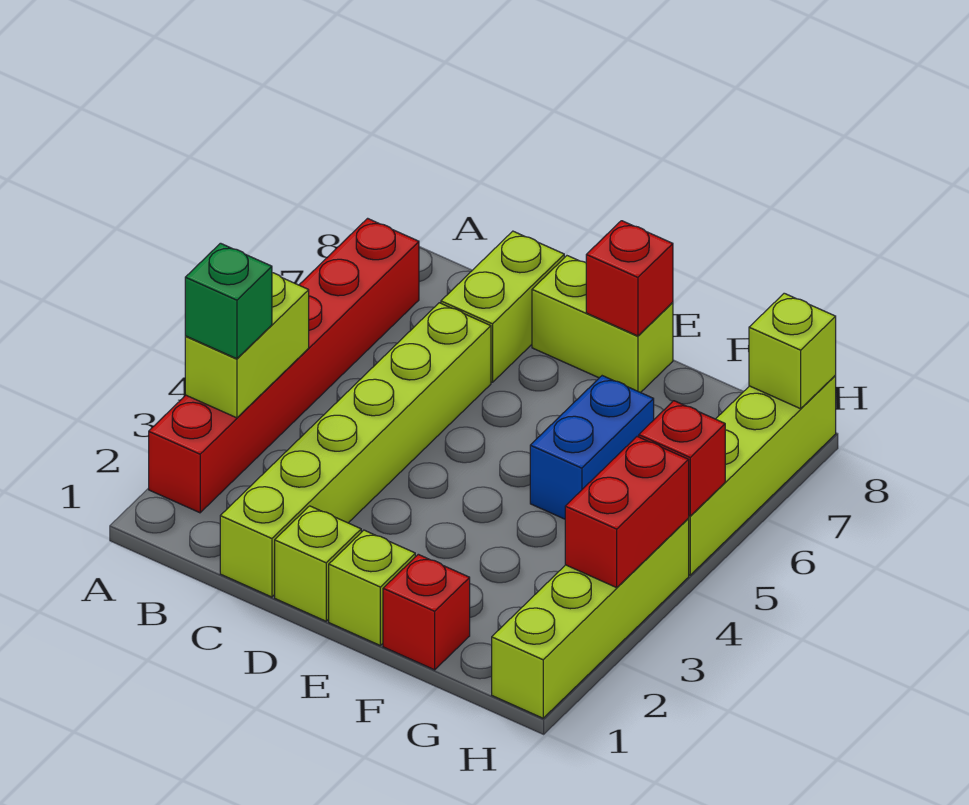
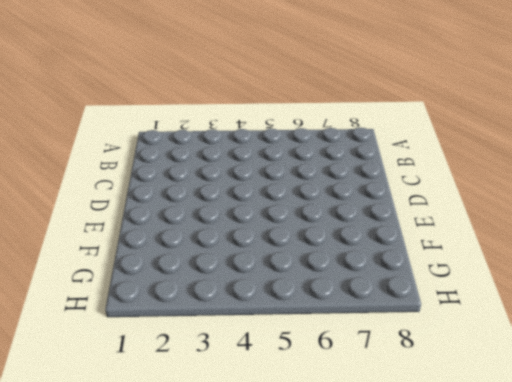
none -> red 1x6 brick [149,218,419,513]
none -> lime 1x6 brick [220,303,491,597]
none -> lime 1x2 brick [441,231,564,382]

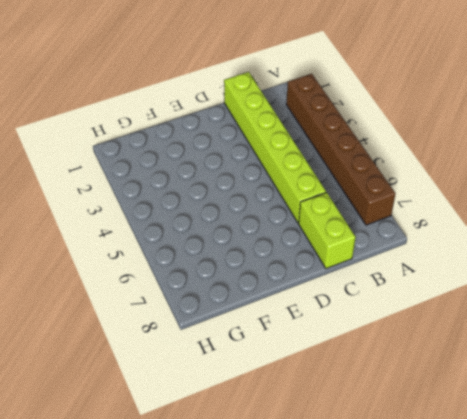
brown 1x6 brick [286,74,395,225] -> red 1x6 brick [149,218,419,513]
none -> lime 1x1 brick [275,506,361,621]
none -> lime 1x2 brick [532,256,673,393]
none -> lime 1x1 brick [329,530,415,645]

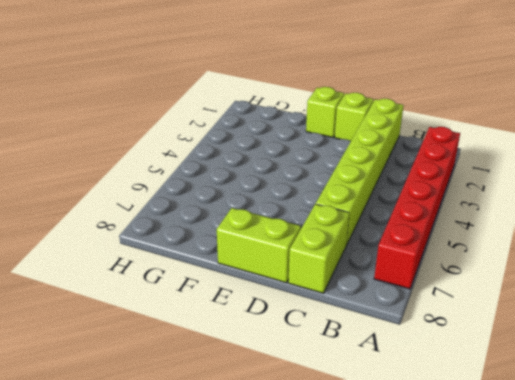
none -> red 1x1 brick [383,554,470,670]
none -> blue 1x2 brick [530,376,654,519]
none -> lime 1x4 brick [492,519,689,718]

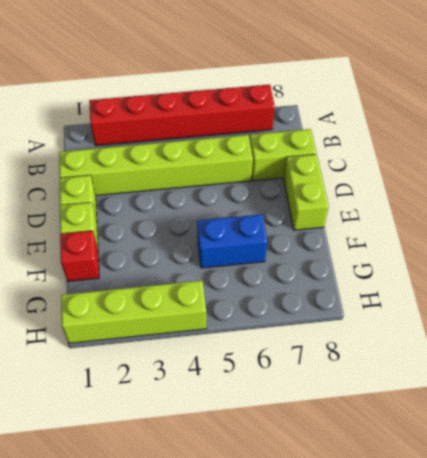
none -> lime 1x4 brick [688,376,836,575]
none -> lime 1x2 brick [185,273,309,418]
none -> red 1x1 brick [586,221,673,336]

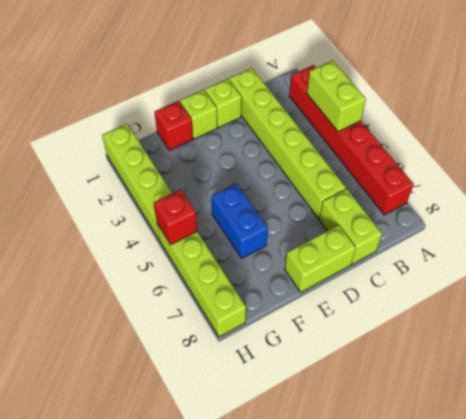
none -> red 1x1 brick [586,221,673,336]
none -> red 1x2 brick [565,437,689,588]
none -> lime 1x1 brick [749,293,836,409]

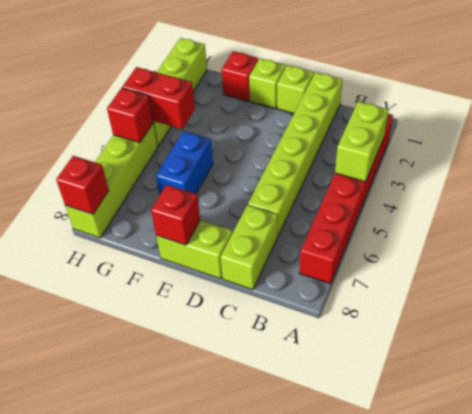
red 1x2 brick [122,67,195,129] -> red 1x2 brick turned to [565,437,689,588]
red 1x1 brick [56,156,109,214] -> lime 1x1 brick [749,293,836,409]
none -> green 1x1 brick [185,243,272,359]

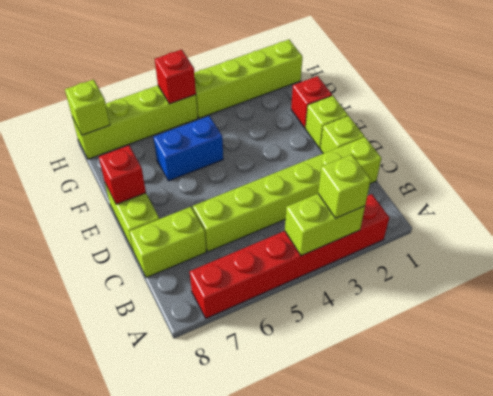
lime 1x1 brick [318,154,371,218] -> green 1x1 brick [185,243,272,359]
none -> red 1x2 brick [565,437,689,588]

